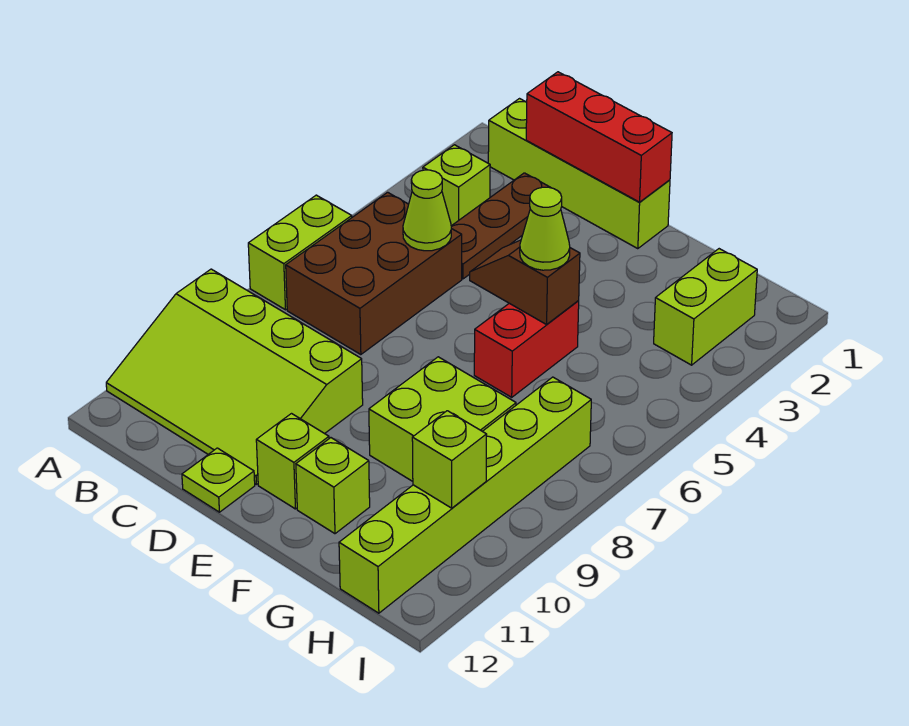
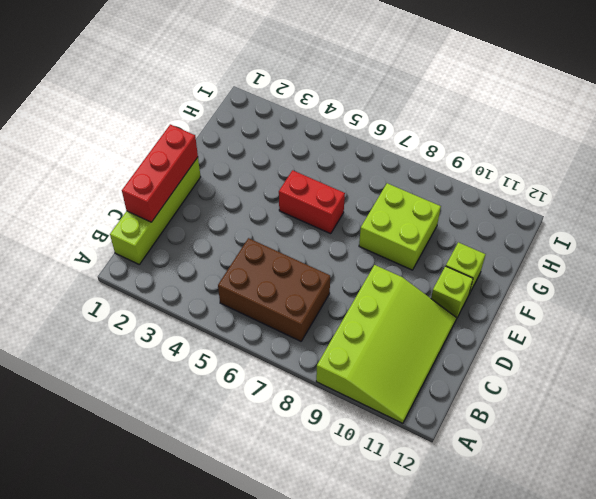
none -> lime 1x2 brick [248,195,352,310]
none -> lime 1x1 brick [423,145,490,226]
none -> brown 1x3 plate [451,173,560,279]

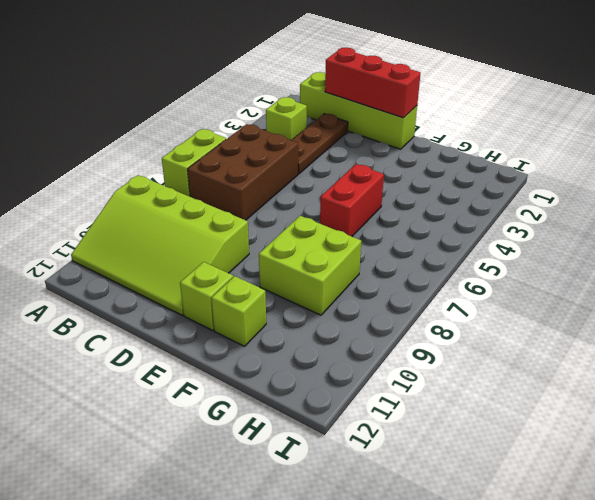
none -> lime 1x1 plate [182,448,255,512]
none -> lime 1x2 brick [654,249,757,365]
none -> lime 1x6 brick [339,377,591,613]

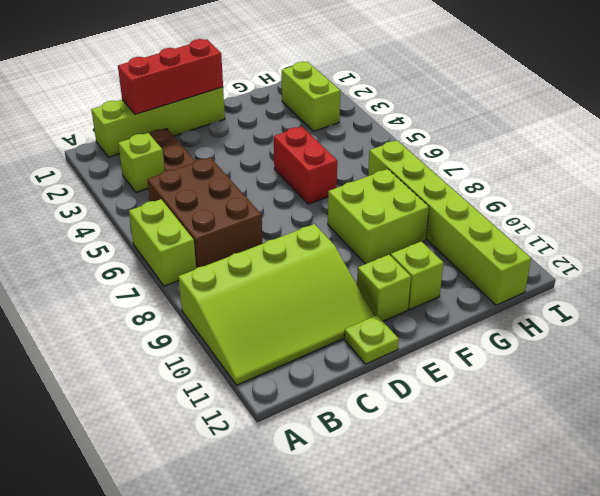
none -> lime 1x1 cone [403,170,451,251]
none -> brown 1x2 slope [470,240,580,324]
none -> lime 1x1 brick [412,411,487,508]

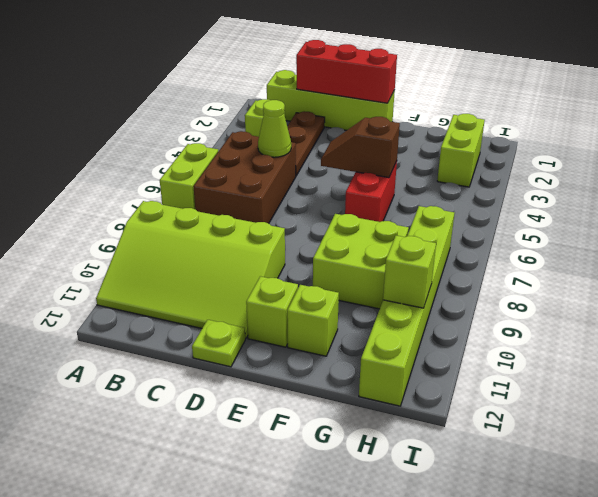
none -> lime 1x1 cone [520,187,570,270]

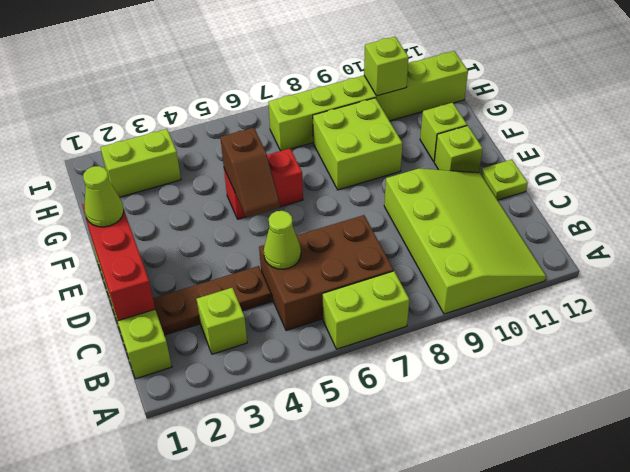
lime 1x1 cone [83,166,124,227] -> lime 1x1 cone moved to [520,187,570,270]

